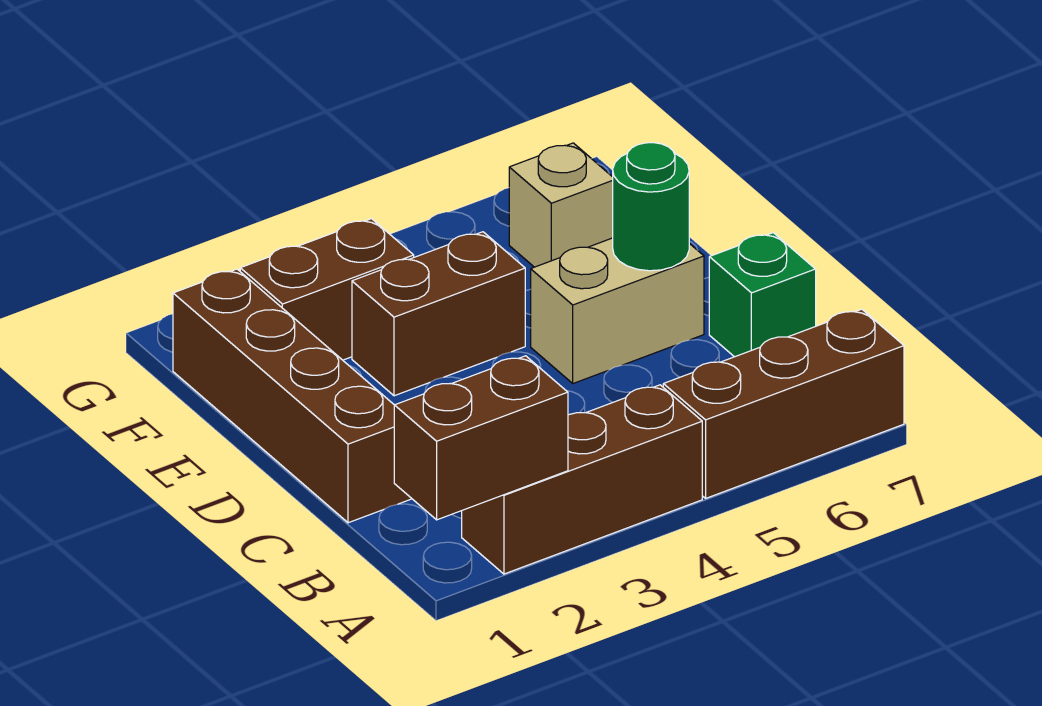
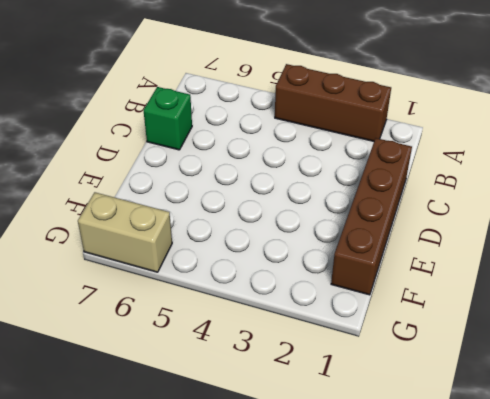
tan 1x2 brick [78,192,172,272] -> tan 1x2 brick moved to [531,238,704,383]
none -> brown 1x3 brick [663,309,904,498]
none -> brown 1x2 brick [352,232,525,396]

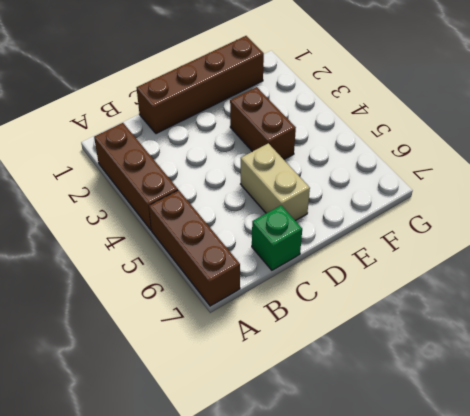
none -> brown 1x2 brick [240,219,414,360]
none -> tan 1x1 brick [509,143,613,267]

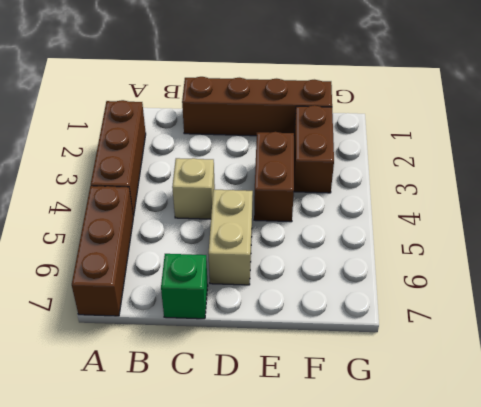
tan 1x1 brick [172,158,215,219] -> tan 1x1 brick moved to [509,143,613,267]
none -> brown 1x2 brick [394,356,568,520]
none -> green 1x1 round brick [613,143,689,271]

